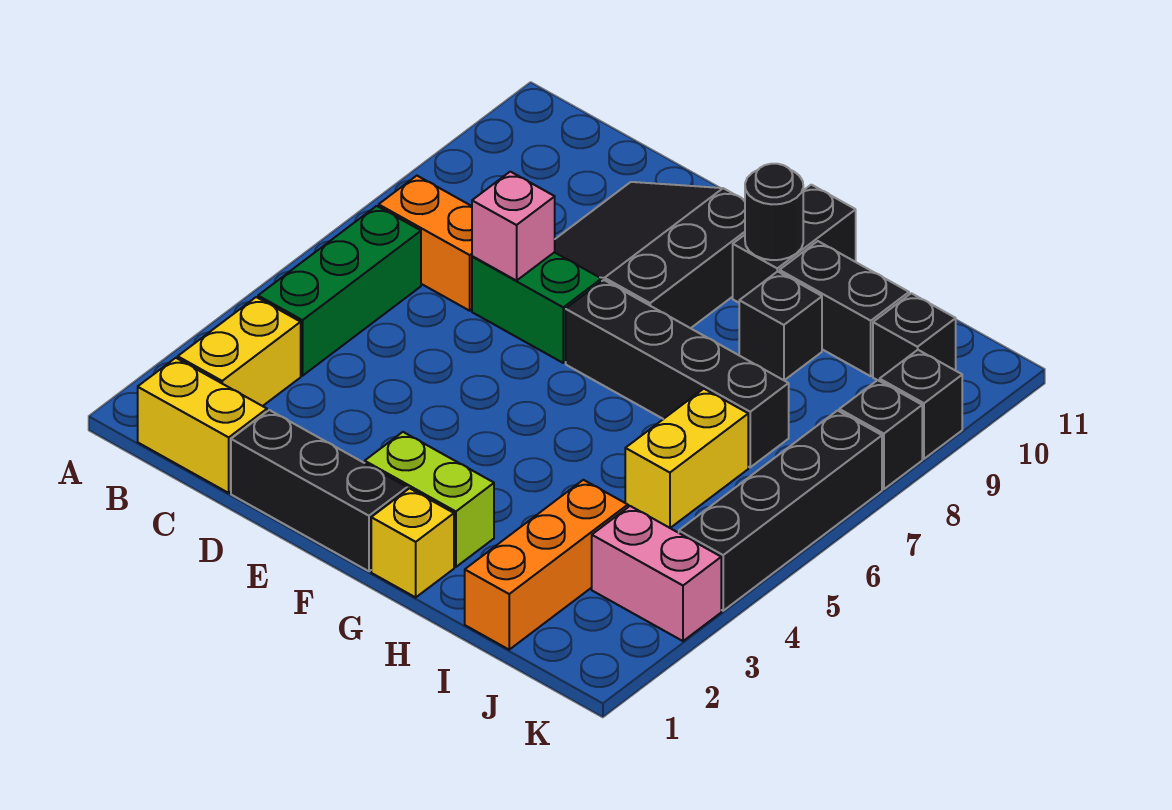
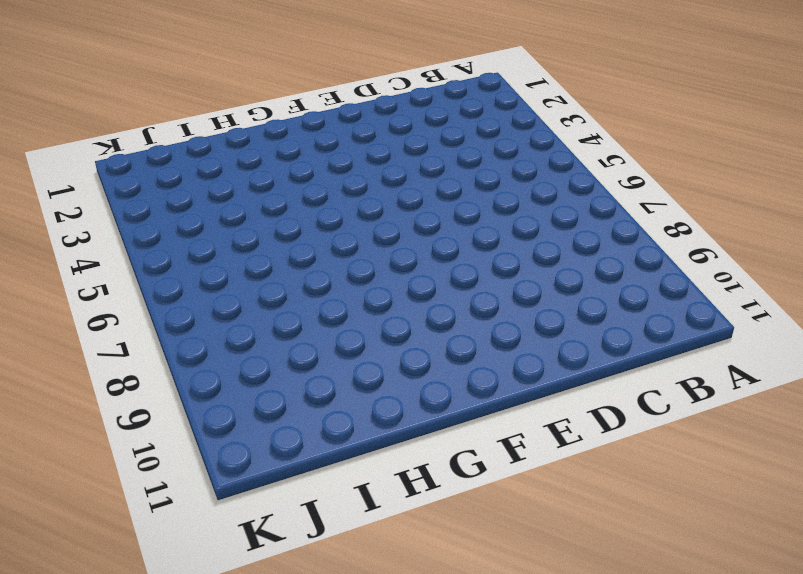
none -> yellow 1x2 brick [138,358,267,493]
none -> yellow 1x2 brick [178,297,301,406]
none -> green 1x3 brick [258,206,421,376]

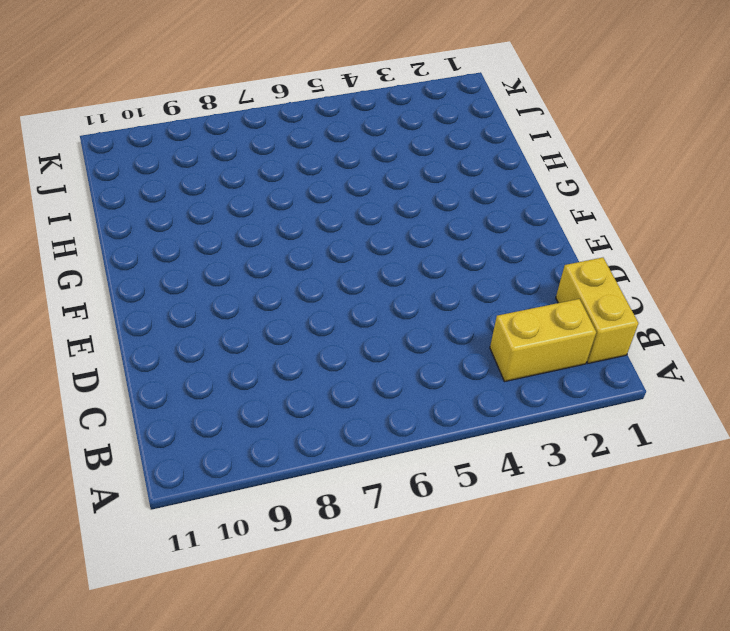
none -> green 1x3 brick [258,206,421,376]
none -> orange 1x2 brick [379,176,472,311]
none -> black 1x3 brick [231,410,407,571]

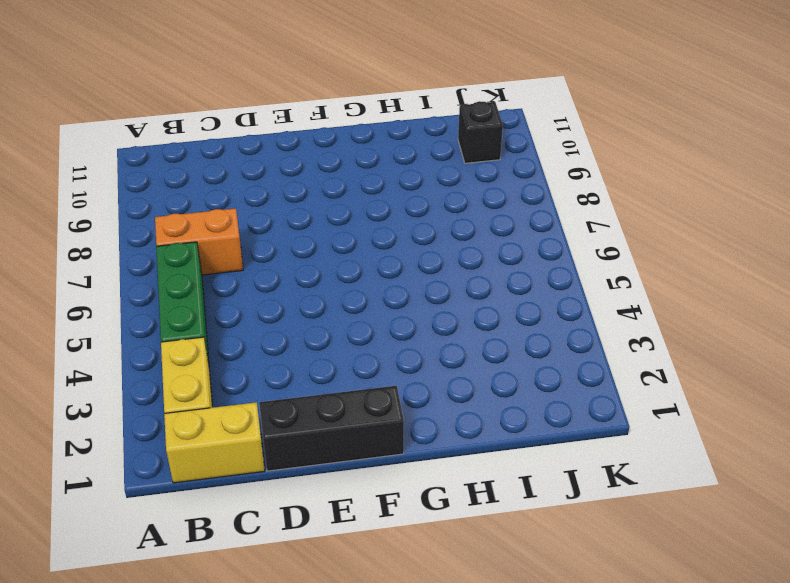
none -> green 1x2 brick [472,252,602,363]
none -> black 3x3 slope [555,182,745,328]
none -> lime 1x2 brick [365,432,494,567]

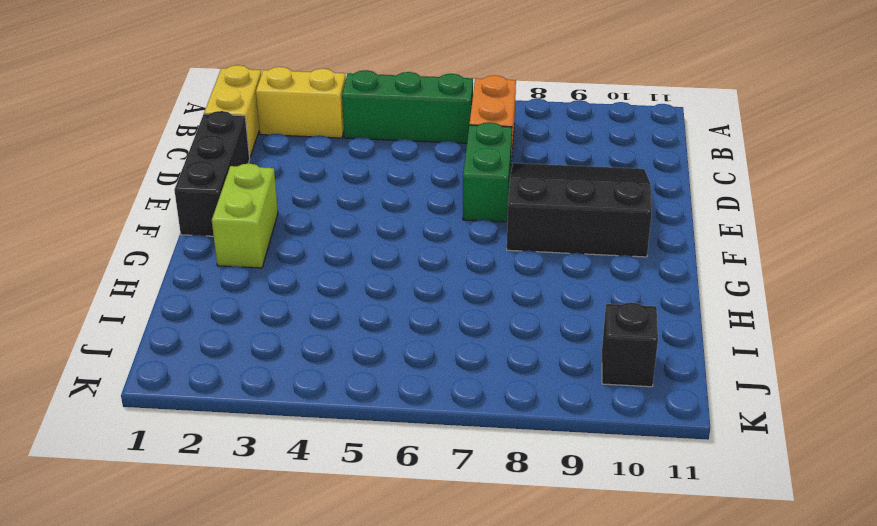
none -> black 1x4 brick [566,280,789,467]
none -> yellow 1x1 brick [371,488,454,597]
none -> black 1x2 brick [733,185,856,303]

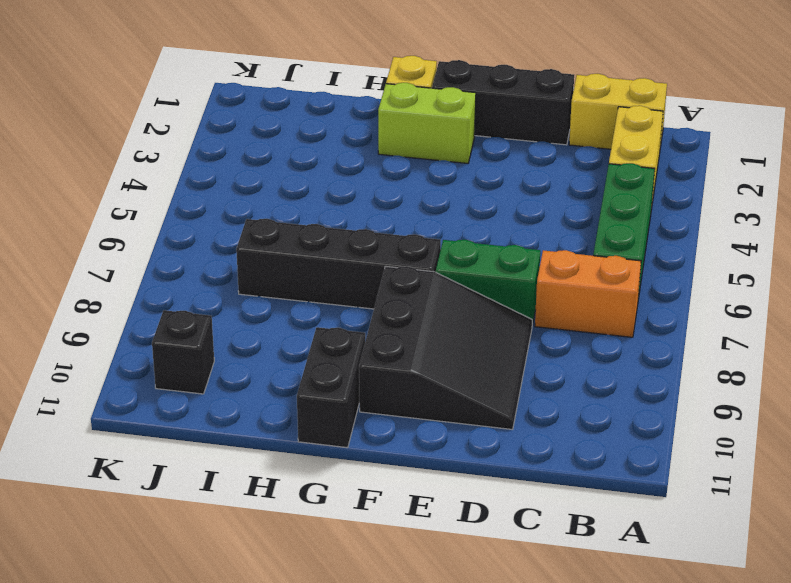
none -> black 1x1 brick [739,271,822,380]
none -> black 1x2 brick [780,241,909,376]
none -> orange 1x3 brick [465,480,628,650]

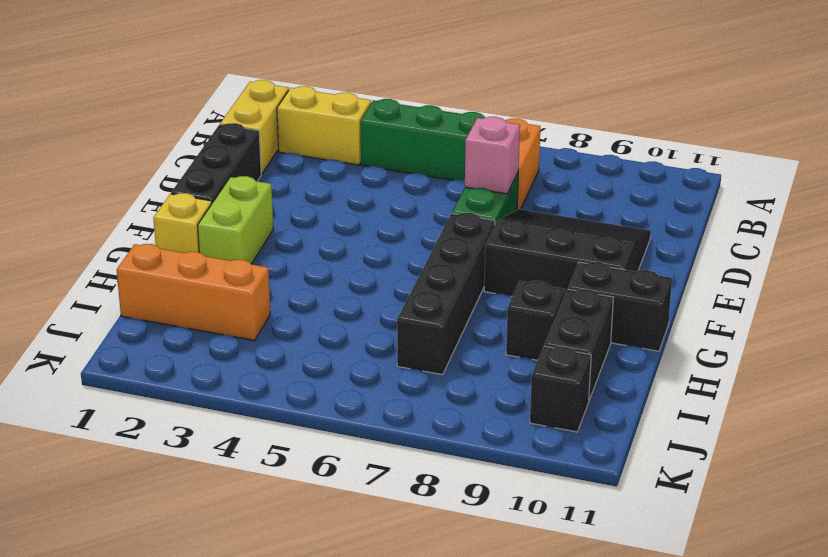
none -> yellow 1x2 brick [625,389,748,528]
none -> pink 1x2 brick [592,506,721,641]
none -> black 1x4 brick [679,411,882,611]

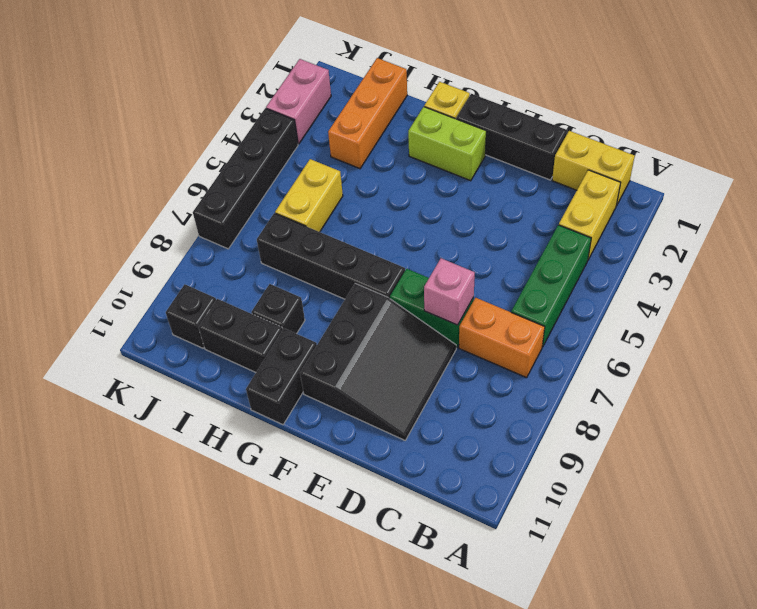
pink 1x2 brick [266,59,331,144] -> pink 1x2 brick turned to [592,506,721,641]
none -> black 1x1 brick [839,380,922,489]
none -> black 1x1 brick [880,350,962,459]
none -> black 1x1 round brick [745,164,803,260]

